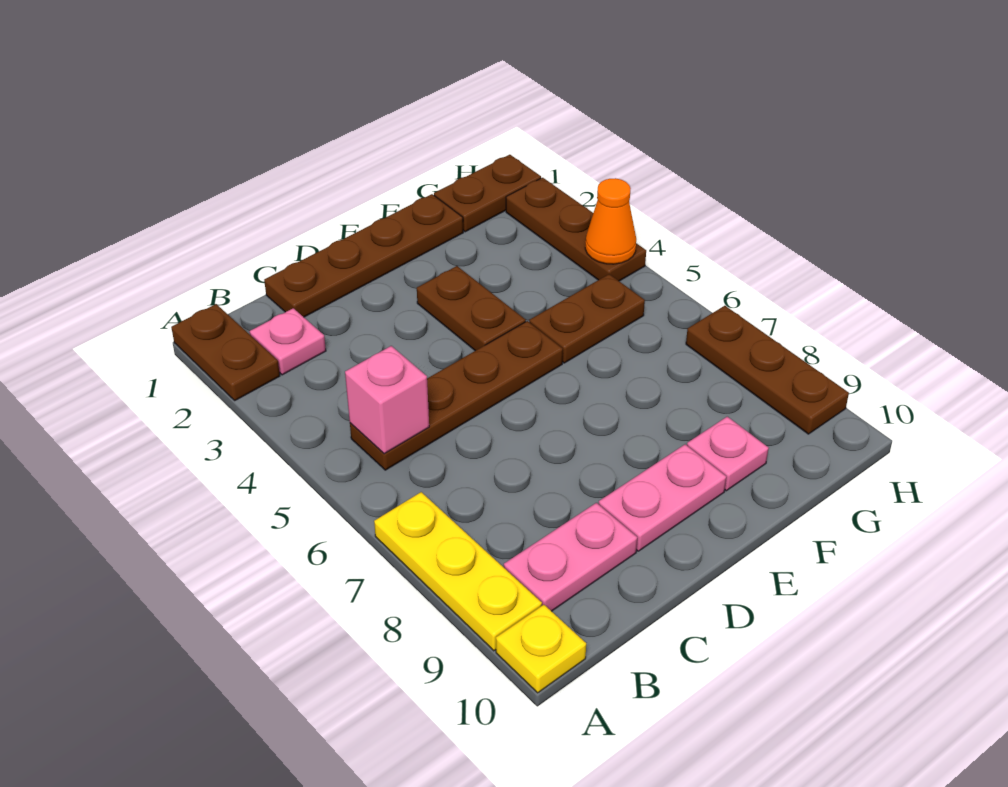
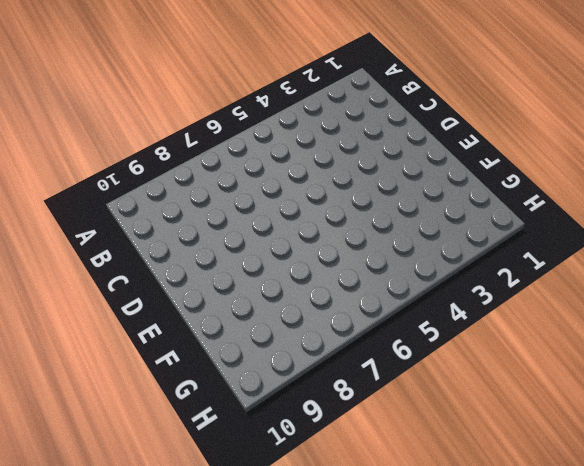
none -> brown 1x2 plate [171,304,280,400]
none -> yellow 1x3 plate [374,492,542,651]
none -> yellow 1x1 plate [496,605,586,693]

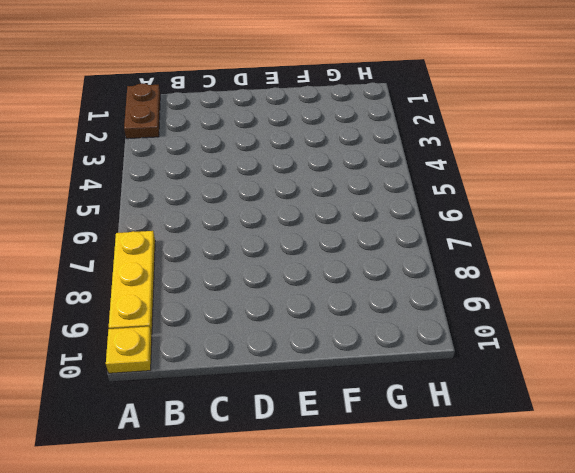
none -> pink 1x1 plate [250,308,326,375]
none -> brown 1x4 plate [350,321,563,470]
none -> pink 1x2 plate [504,503,637,611]

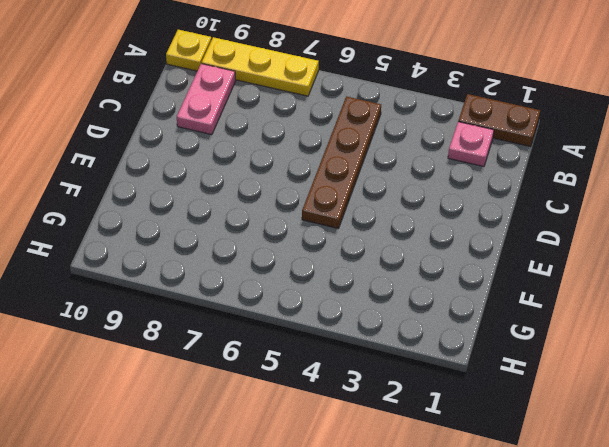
none -> brown 1x4 plate [264,194,463,317]
none -> pink 1x2 plate [599,444,726,551]
none -> brown 1x2 plate [417,266,526,351]

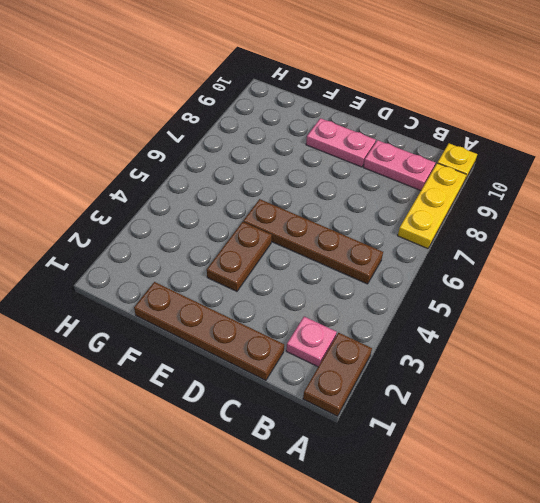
none -> brown 1x2 plate [529,274,645,363]
none -> pink 1x1 plate [687,417,769,491]
none -> brown 1x2 plate [434,155,541,232]

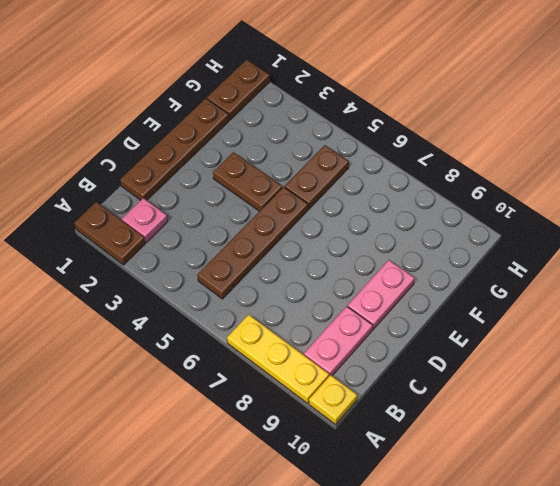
none -> pink 1x1 plate [687,417,769,491]
none -> brown 1x3 plate [506,178,646,281]
none -> brown 1x3 plate [686,306,849,434]

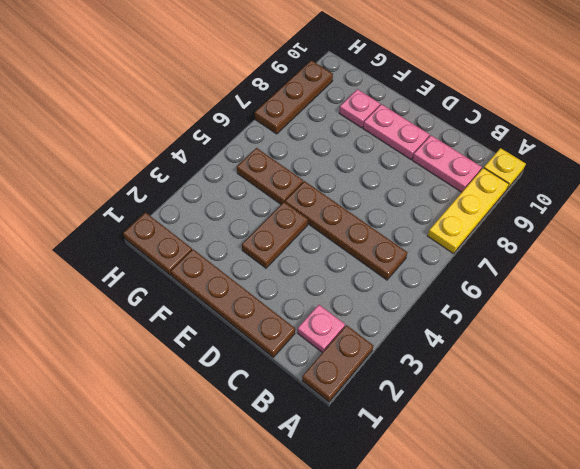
none -> brown 1x3 plate [506,178,646,281]
none -> pink 1x1 brick [345,346,429,454]
none -> orange 1x1 cone [585,178,636,264]

